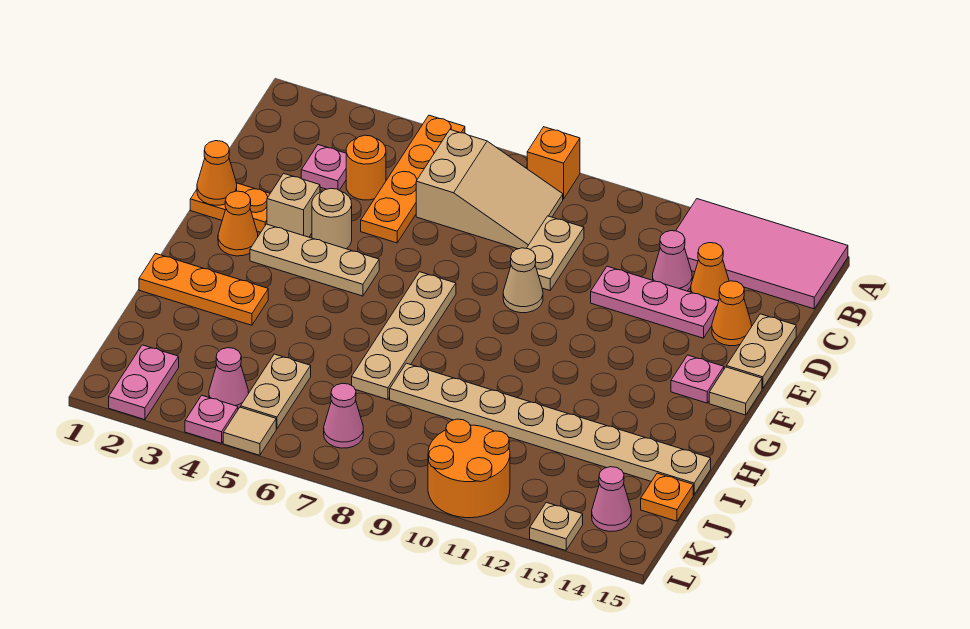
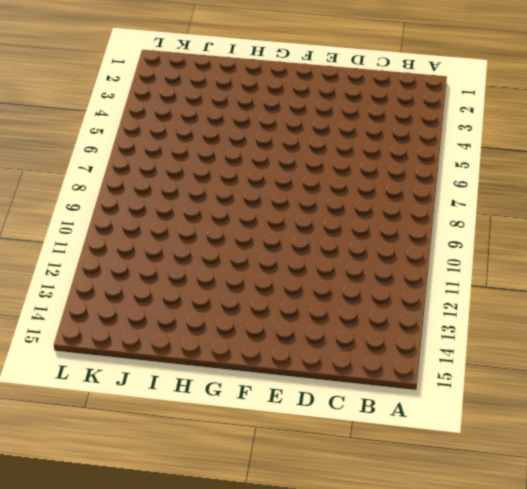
none -> orange 1x4 plate [361,115,465,243]
none -> orange 1x1 brick [527,127,580,199]
none -> pink 2x4 tile [676,199,848,309]
none -> tan 2x3 slope [416,130,563,249]

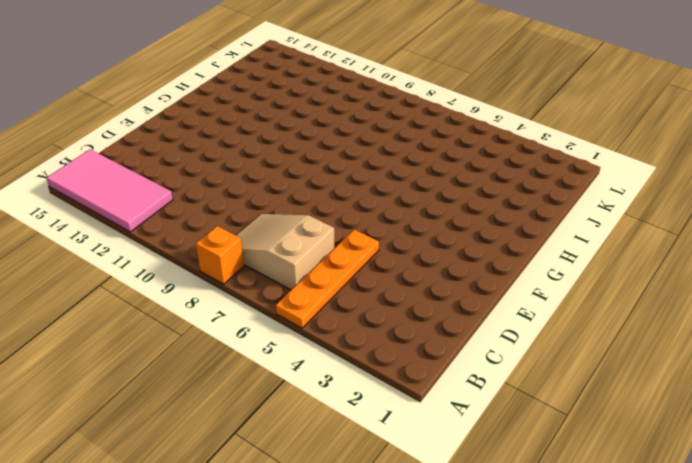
none -> pink 1x1 plate [301,145,346,190]
none -> orange 1x1 round brick [346,135,386,200]
none -> tan 1x2 plate [527,216,584,290]
none -> pink 1x1 cone [653,231,692,291]

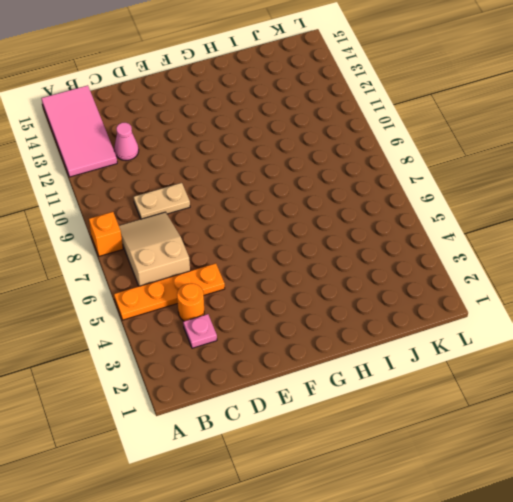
none -> orange 1x1 cone [691,243,729,301]
none -> pink 1x3 plate [591,266,719,338]
none -> orange 1x1 cone [712,281,752,346]
none -> tan 1x2 plate [726,314,796,389]

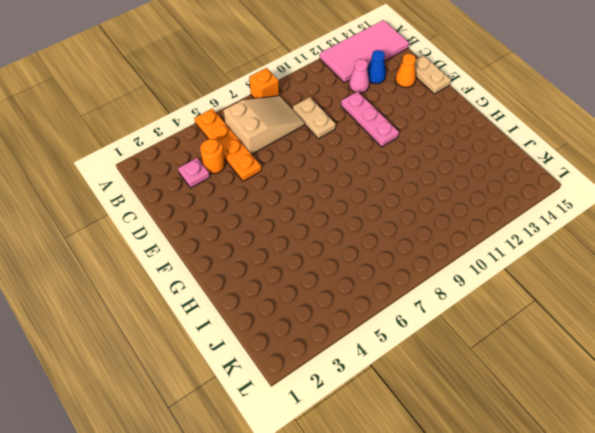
blue 1x1 cone [367,50,386,84] -> orange 1x1 cone [691,243,729,301]
pink 1x3 plate [341,91,399,147] -> pink 1x3 plate turned to [591,266,719,338]
none -> orange 1x2 plate [190,183,270,232]
none -> tan 1x1 brick [267,173,320,237]
none -> tan 1x1 round brick [312,188,352,249]
none -> tan 1x1 cone [503,248,543,313]

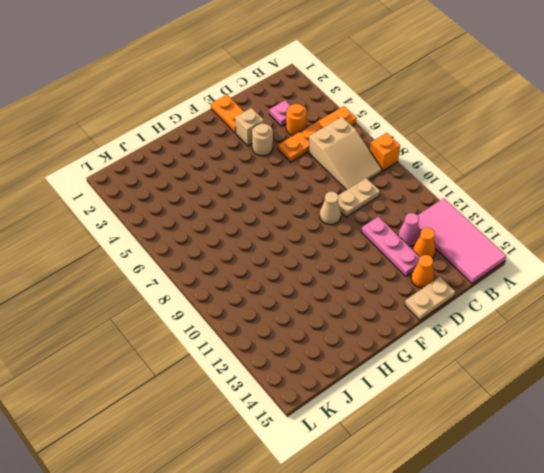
none -> orange 1x1 cone [218,191,258,256]
none -> tan 1x3 plate [250,224,379,296]
none -> tan 1x4 plate [352,272,456,399]
none -> pink 1x1 plate [671,355,724,403]

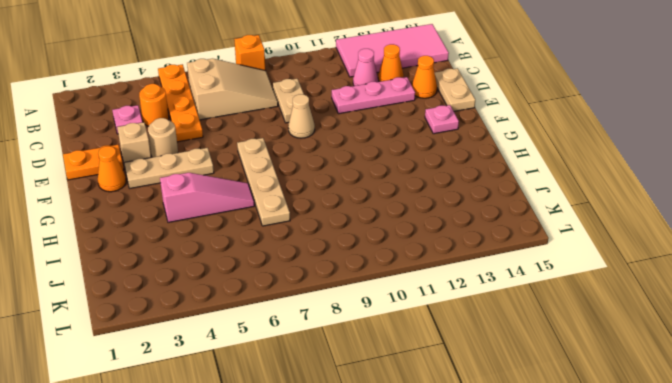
pink 1x3 slope [160,173,254,222] -> none
none -> tan 1x1 tile [709,367,762,415]
none -> orange 1x3 plate [139,253,268,325]
none -> tan 1x8 plate [390,363,711,495]
none -> tan 1x2 plate [241,354,311,429]

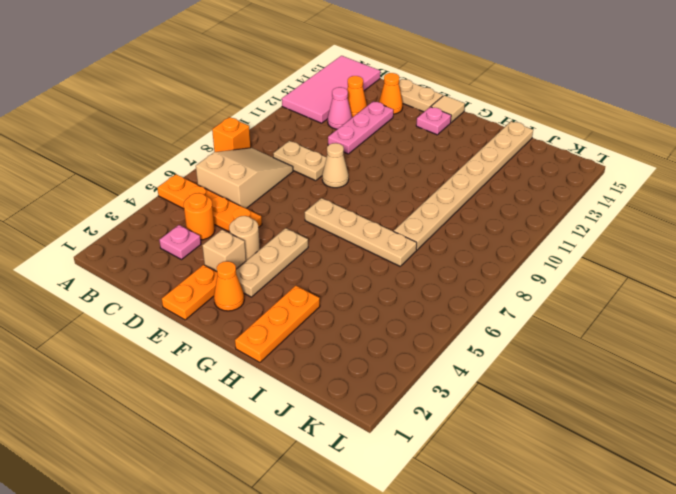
none -> tan 1x2 plate [241,354,311,429]
none -> orange 1x1 plate [641,473,693,521]
none -> pink 1x2 plate [109,345,179,420]
none -> pink 1x1 cone [209,348,249,409]

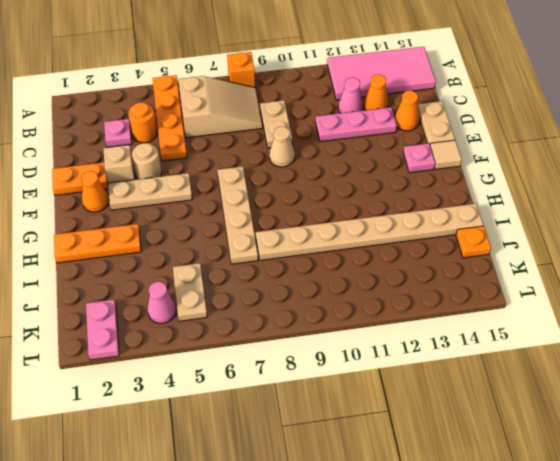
none -> pink 1x1 cone [324,383,363,448]
none -> orange 2x2 round brick [428,419,510,518]
none -> pink 1x1 cone [592,467,631,532]
none -> pink 1x1 plate [185,395,238,443]

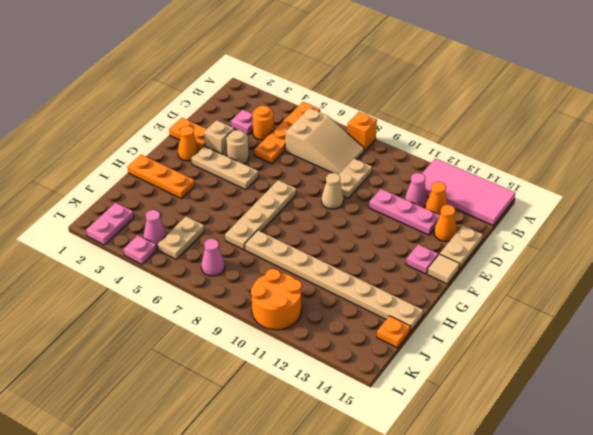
none -> pink 1x1 cone [592,467,631,532]
none -> tan 1x1 tile [223,407,276,455]
none -> tan 1x1 plate [530,503,583,550]
none -> orange 1x1 cone [197,141,237,205]

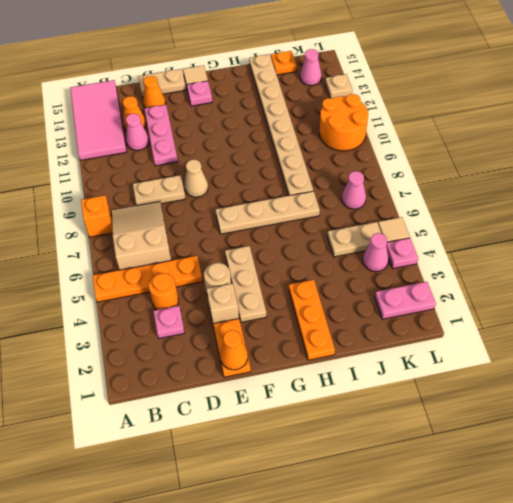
none -> orange 1x1 cone [218,191,258,256]

